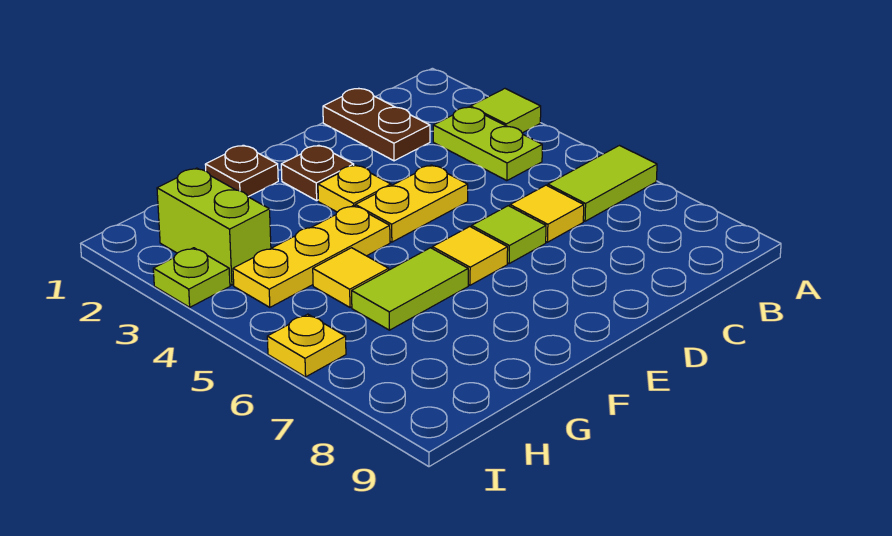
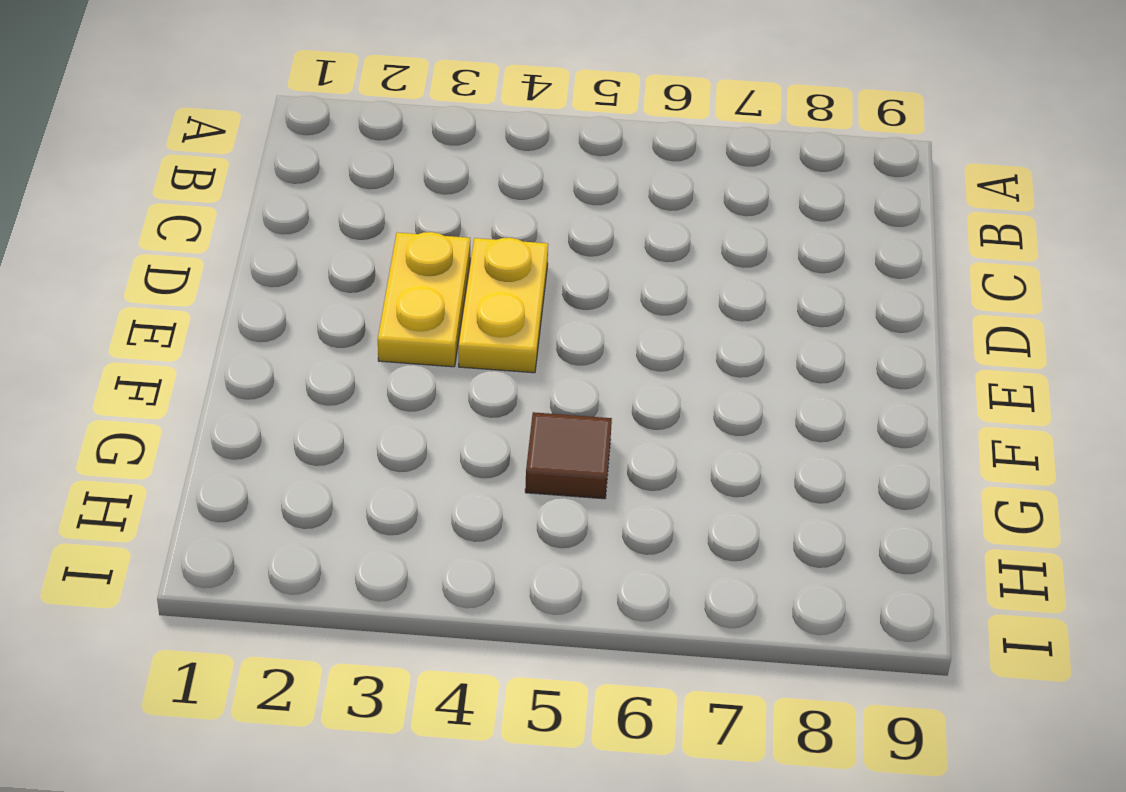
yellow 1x2 plate [378,232,470,367] -> yellow 1x1 plate [318,165,391,212]
brown 1x1 tile [525,412,612,499] -> yellow 1x1 tile [313,248,389,307]
none -> lime 1x1 tile [470,89,541,133]
none -> lime 1x2 tile [548,146,657,221]
none -> lime 1x2 plate [433,107,542,181]

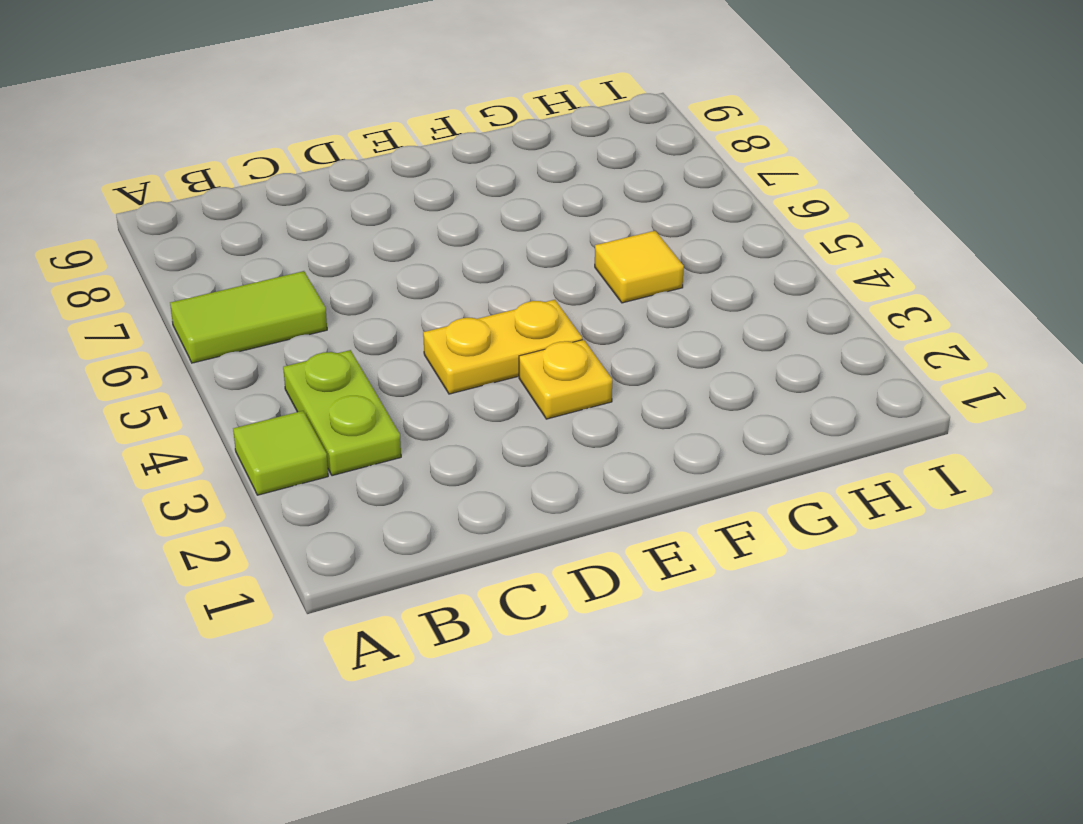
none -> brown 1x2 plate [323,89,430,161]
none -> yellow 1x1 tile [510,185,584,242]
none -> lime 1x1 tile [472,206,546,263]

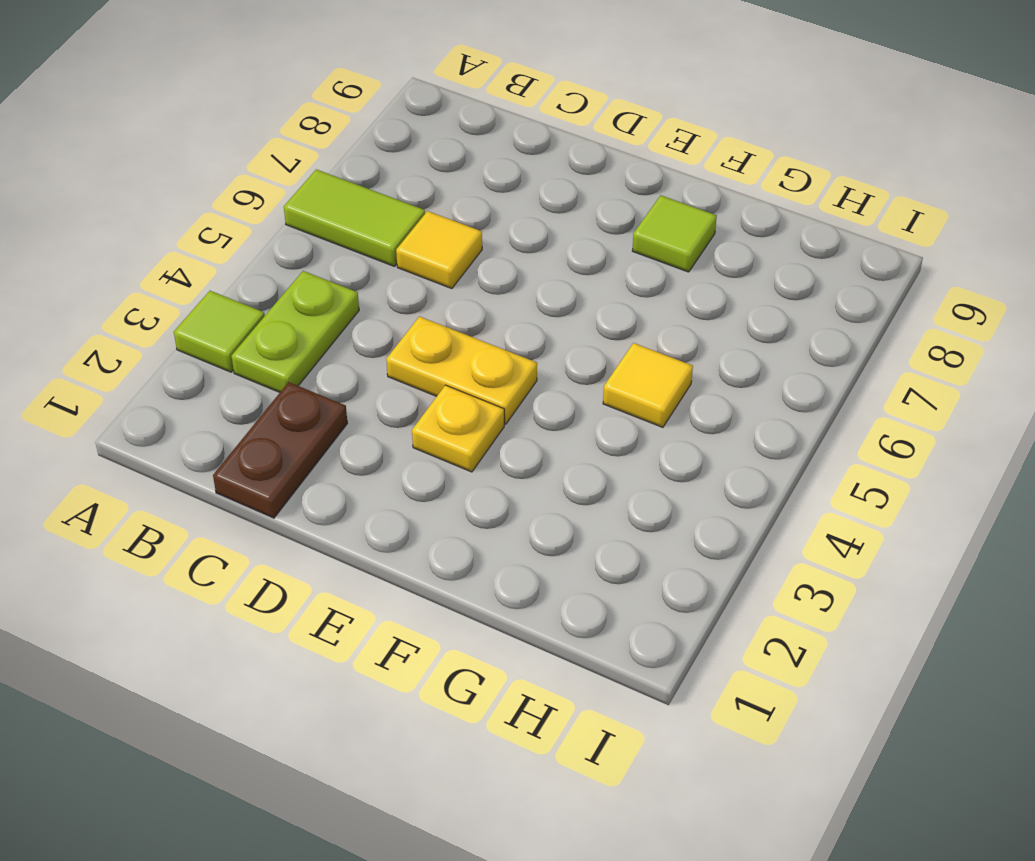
lime 1x1 tile [632,195,717,272] -> lime 1x1 tile moved to [472,206,546,263]
none -> brown 1x1 plate [281,145,354,201]
none -> yellow 1x1 tile [432,227,508,285]
none -> brown 1x1 plate [205,145,278,197]

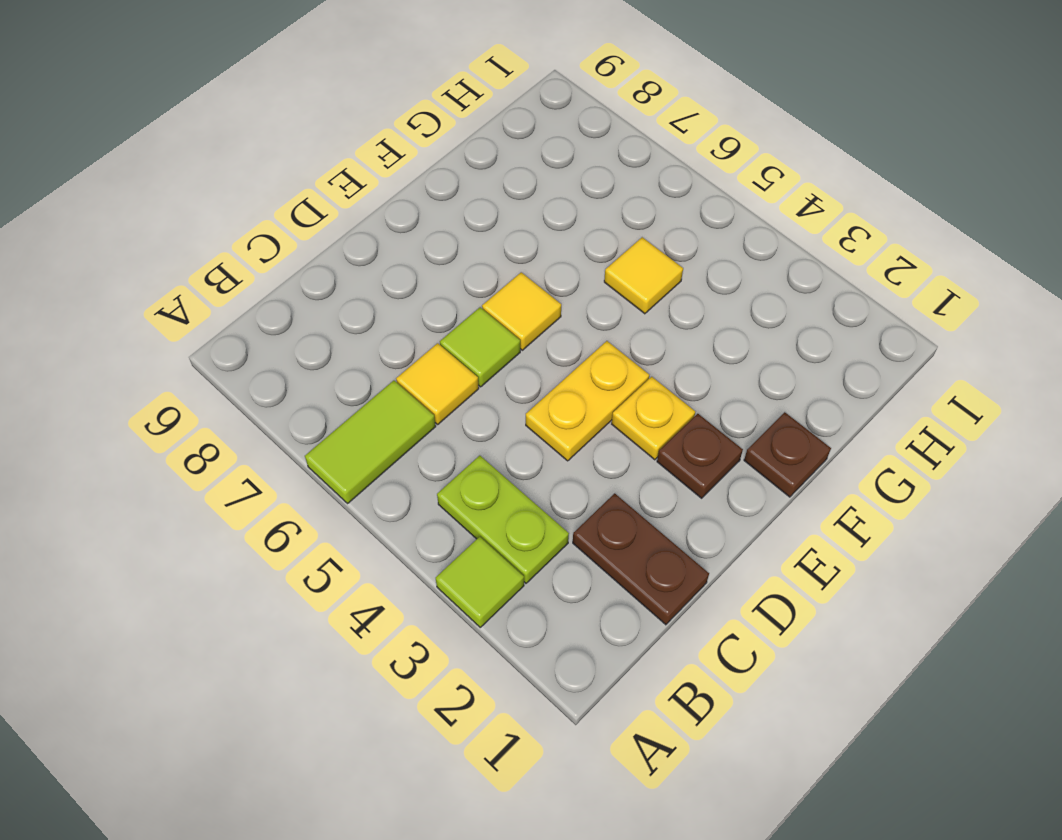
none -> yellow 1x3 plate [233,205,390,307]
none -> lime 1x2 tile [352,248,468,330]
none -> lime 1x2 brick [157,168,271,285]

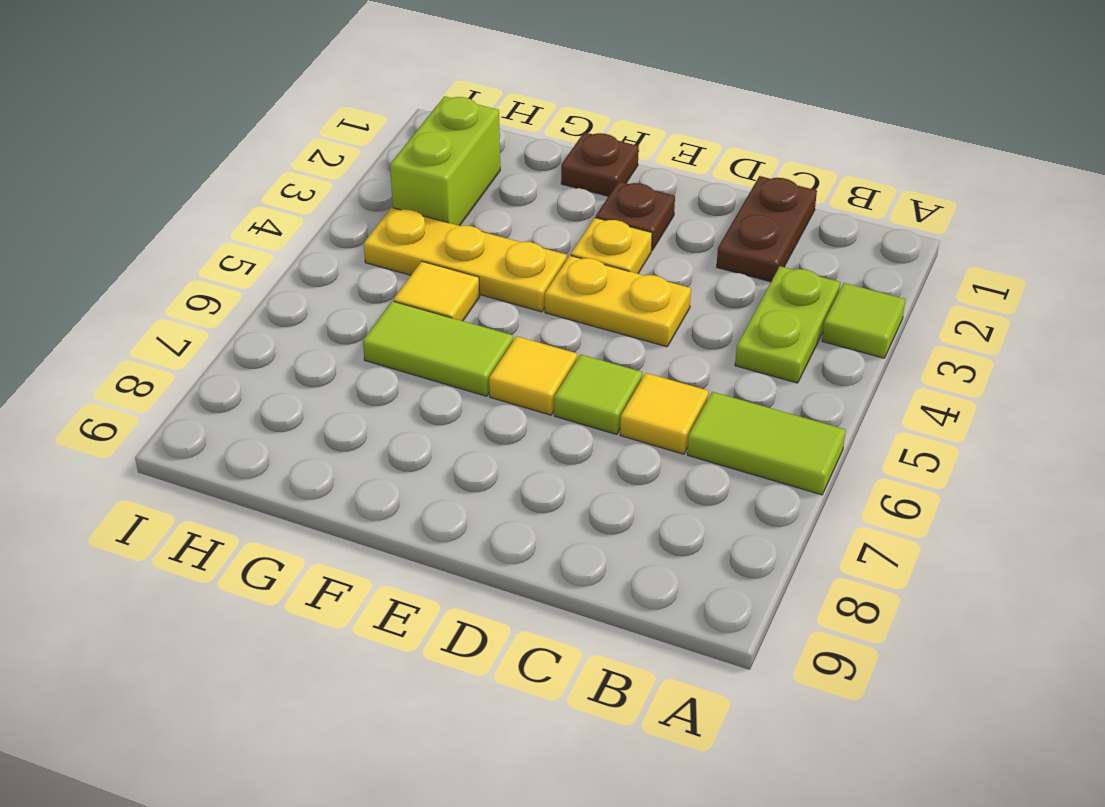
none -> lime 1x1 plate [153,248,230,307]
none -> yellow 1x1 plate [267,314,346,377]

